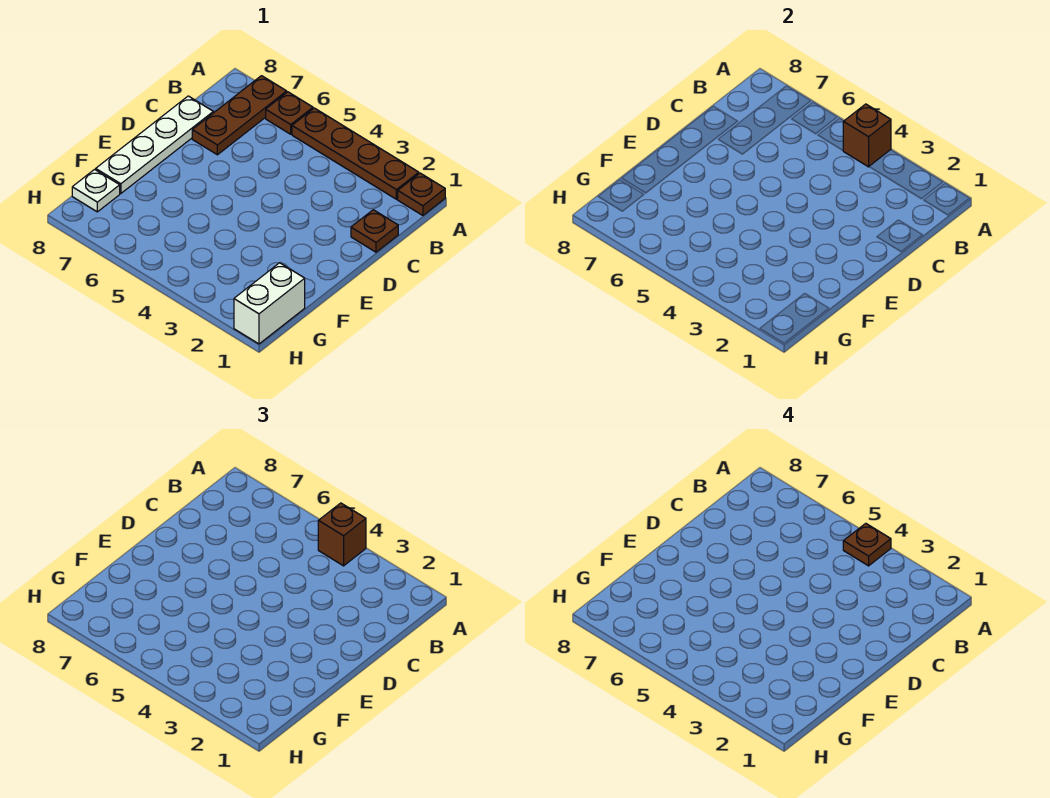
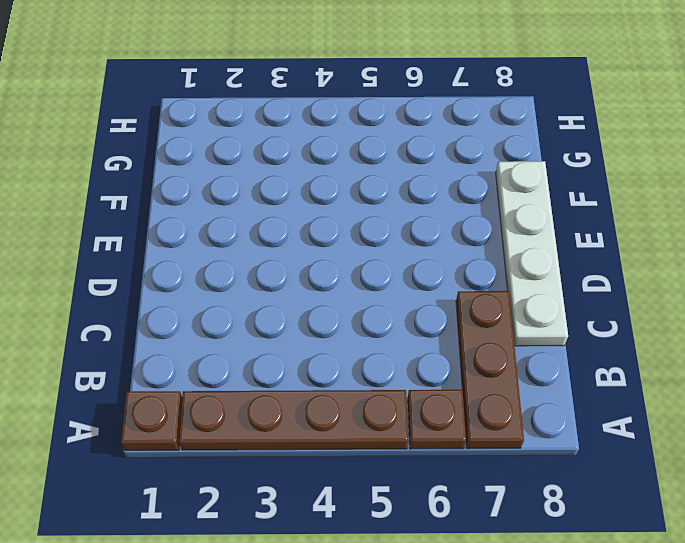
none -> brown 1x1 plate [351,210,398,252]
none -> white 1x2 brick [234,263,305,344]

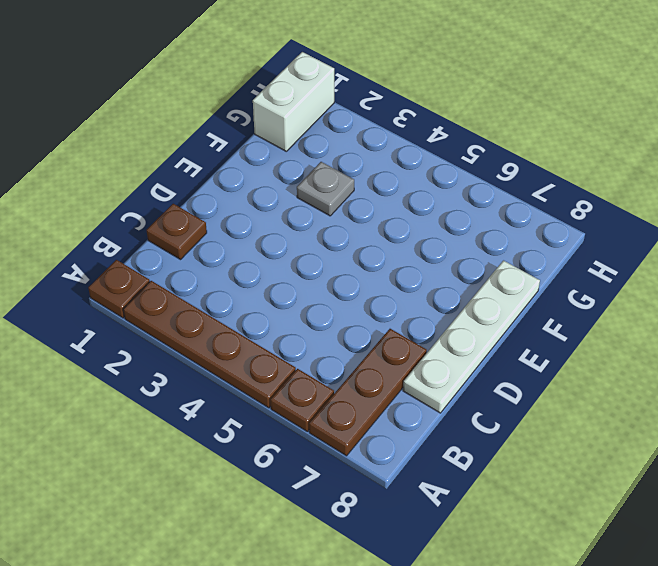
grey 1x1 plate [297,162,354,216] -> none
none -> white 1x1 plate [72,169,120,212]
none -> brown 1x1 brick [843,104,891,167]

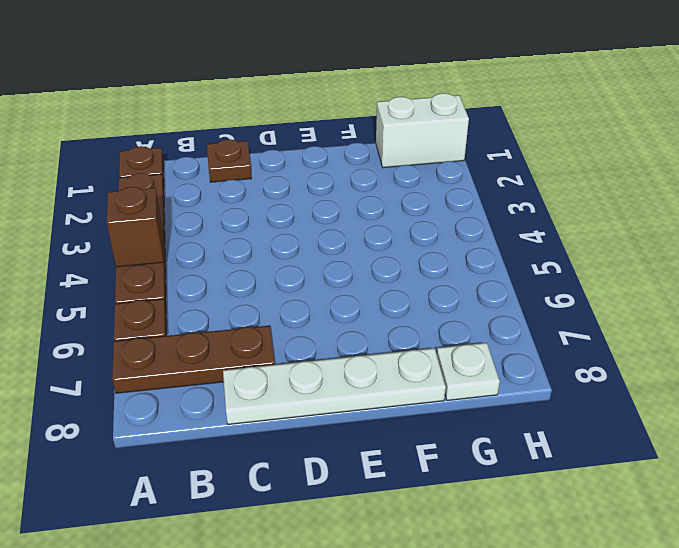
none -> brown 1x1 brick [318,503,366,566]
none -> brown 1x1 plate [843,523,891,566]

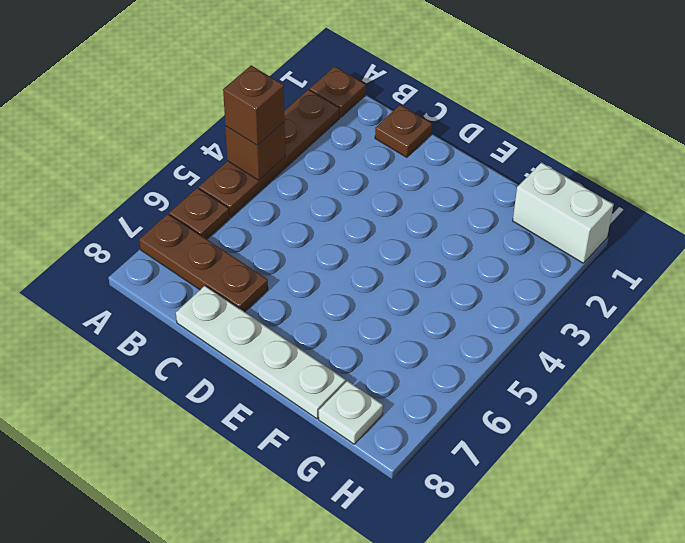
none -> brown 1x1 plate [843,523,891,566]

